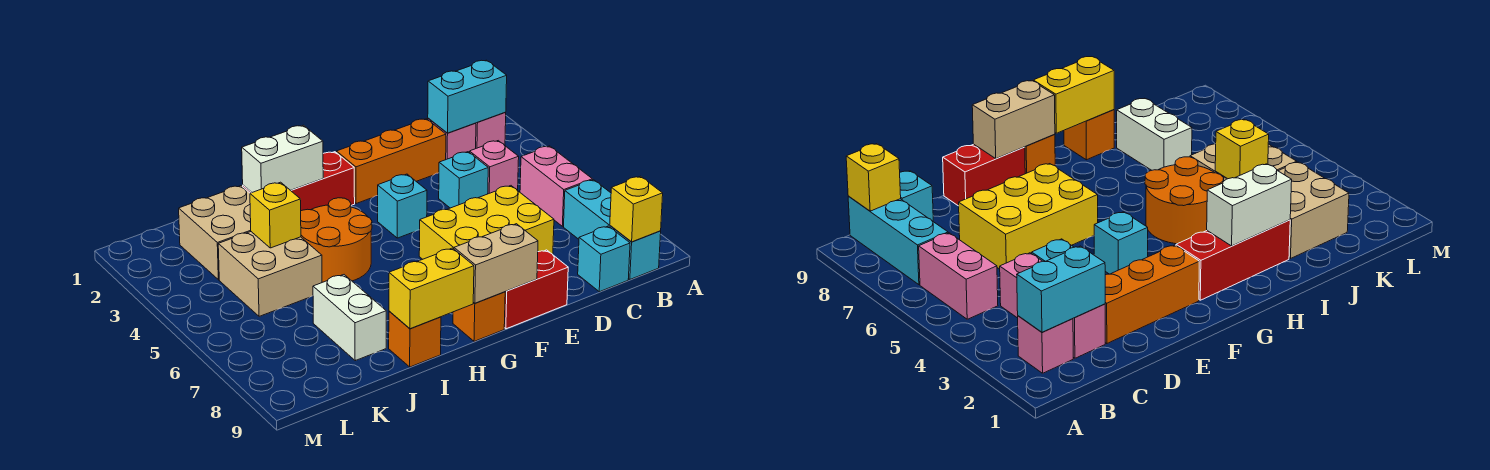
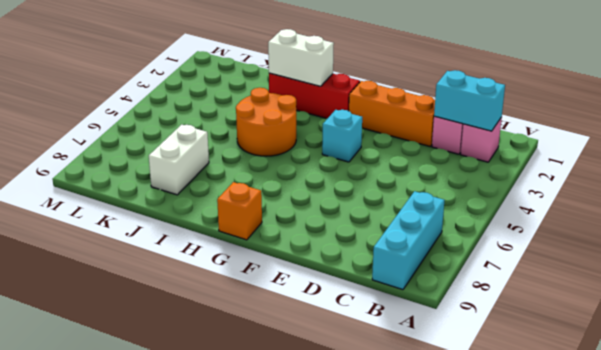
none -> pink 1x2 brick [520,146,592,226]
none -> pink 1x1 brick [470,141,519,194]
none -> cyan 1x1 brick [578,226,630,292]

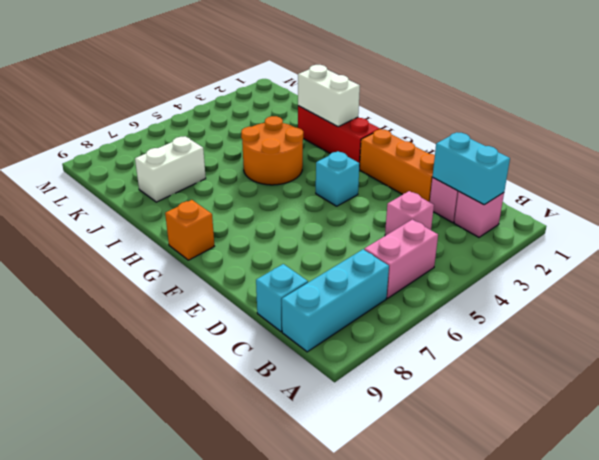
none -> cyan 1x1 brick [439,152,488,208]
none -> yellow 2x3 brick [419,186,554,259]
none -> red 1x2 brick [504,250,568,329]

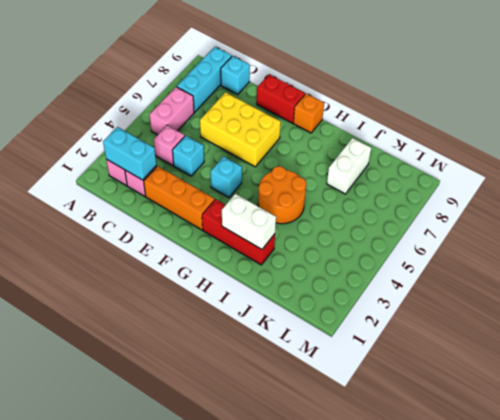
none -> orange 1x1 brick [389,311,441,367]
none -> tan 2x2 brick [179,186,251,280]
none -> tan 2x2 brick [218,232,322,316]

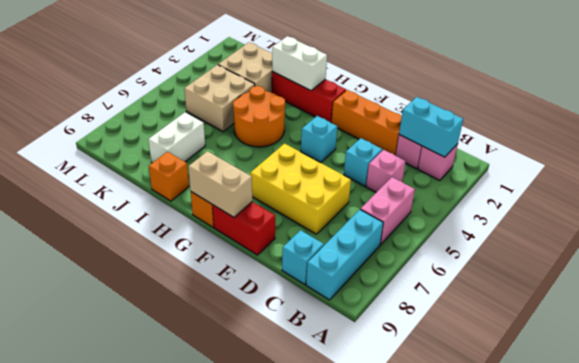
none -> yellow 1x1 brick [610,176,663,242]
none -> yellow 1x2 brick [389,248,474,329]
none -> yellow 1x1 brick [250,182,301,248]

